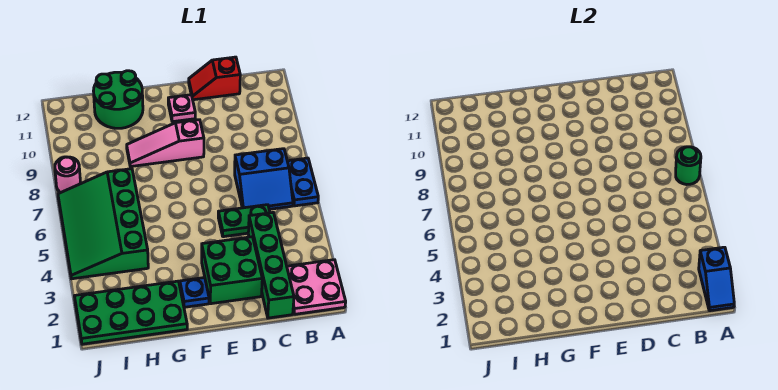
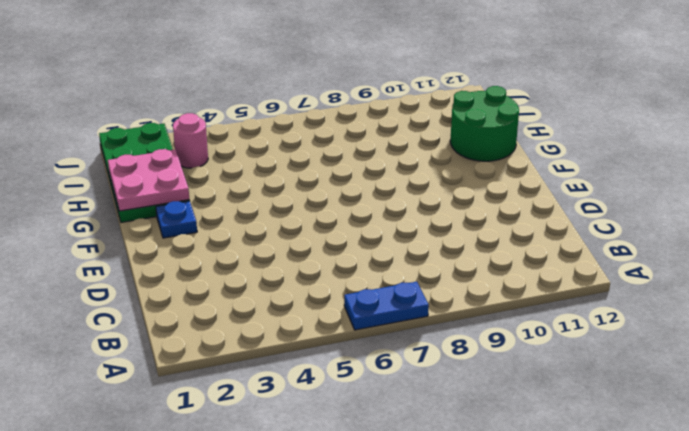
pink 2x2 plate [108,149,189,211] -> pink 2x2 plate moved to [287,260,346,314]
pink 1x1 round brick [173,113,208,168] -> pink 1x1 round brick moved to [55,157,81,193]
none -> blue 2x2 slope [235,149,293,209]
none -> green 1x4 brick [248,213,294,318]
none -> green 1x2 plate [218,205,270,237]

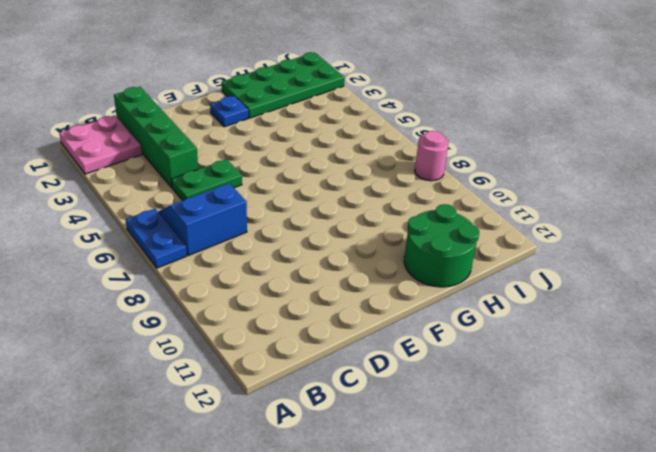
none -> red 1x2 slope [189,57,240,100]
none -> green 2x2 brick [202,237,262,304]
none -> pink 1x3 slope [127,120,204,167]

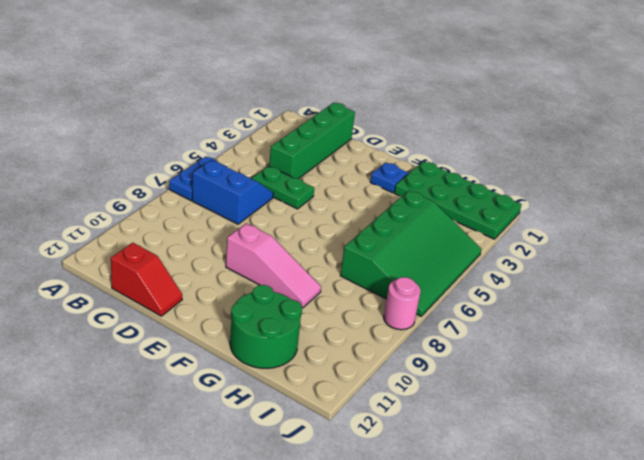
none -> pink 2x2 plate [287,260,346,314]
none -> green 2x2 brick [202,237,262,304]
none -> pink 1x1 plate [168,95,195,122]

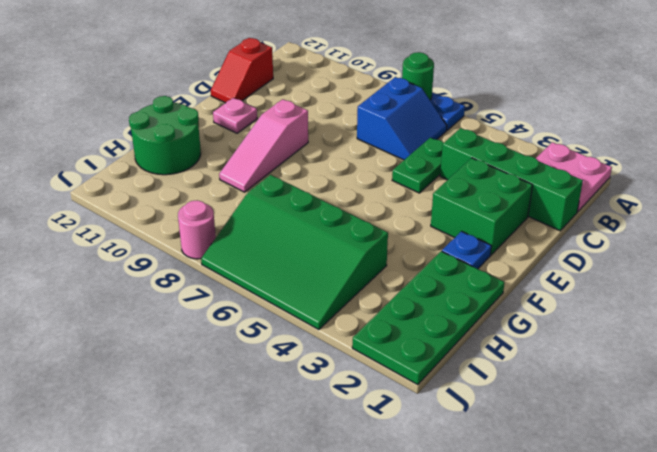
none -> blue 1x2 slope [699,247,734,311]

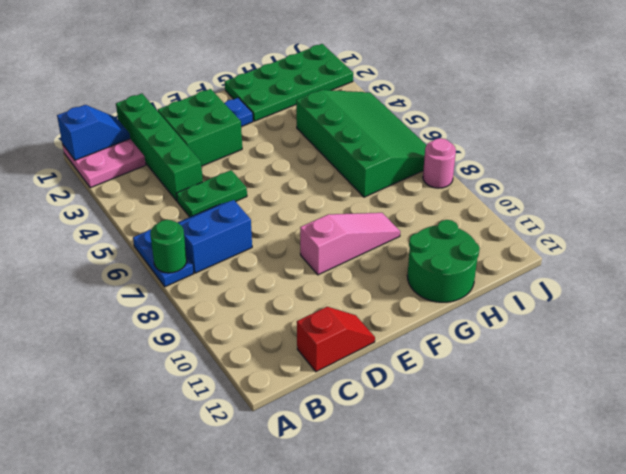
blue 1x2 slope [57,105,130,160] -> blue 1x2 slope turned to [699,247,734,311]
none -> pink 1x1 plate [168,95,195,122]

